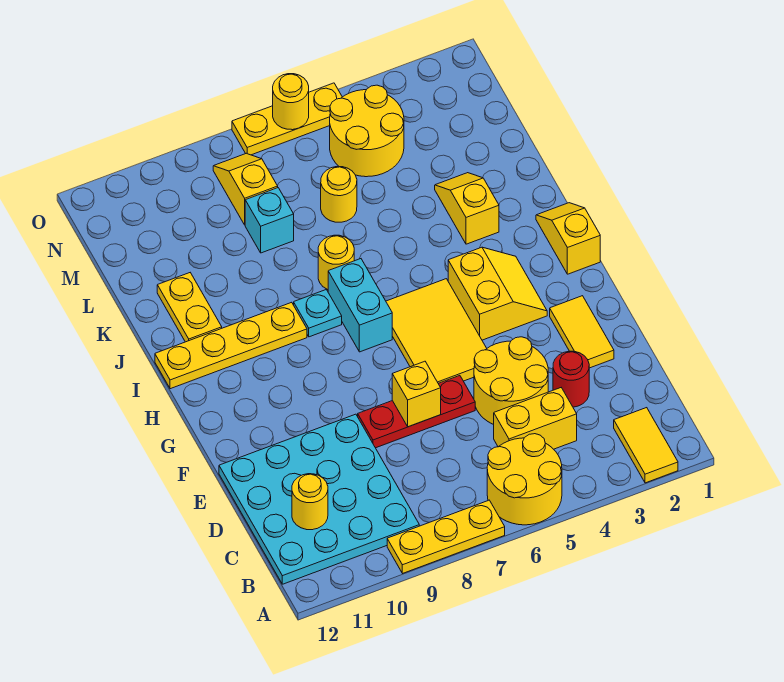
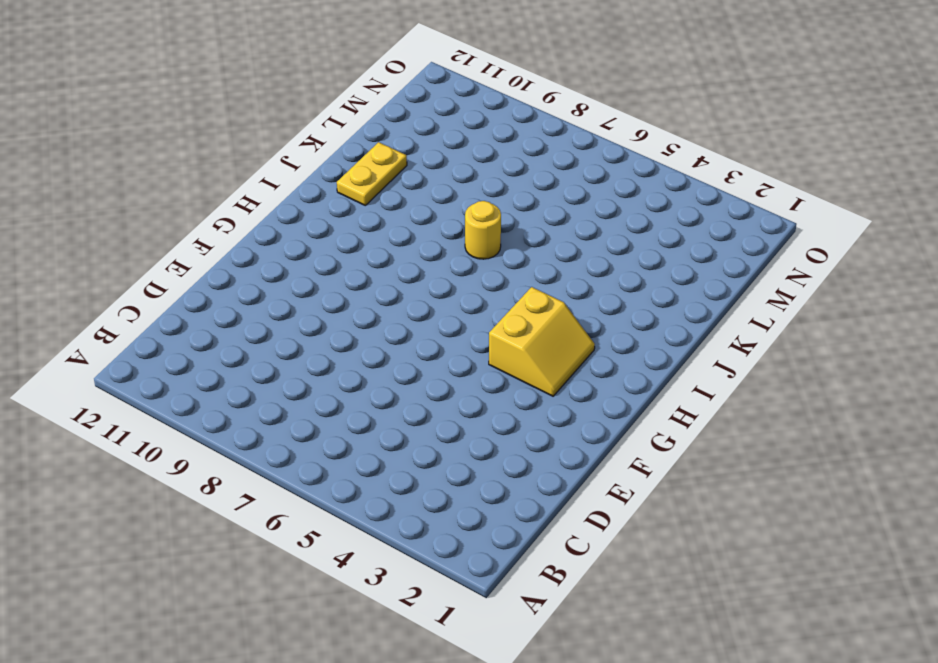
none -> yellow 1x2 tile [614,408,678,483]
none -> yellow 2x2 round brick [487,434,562,525]
none -> yellow 1x3 plate [387,500,505,573]

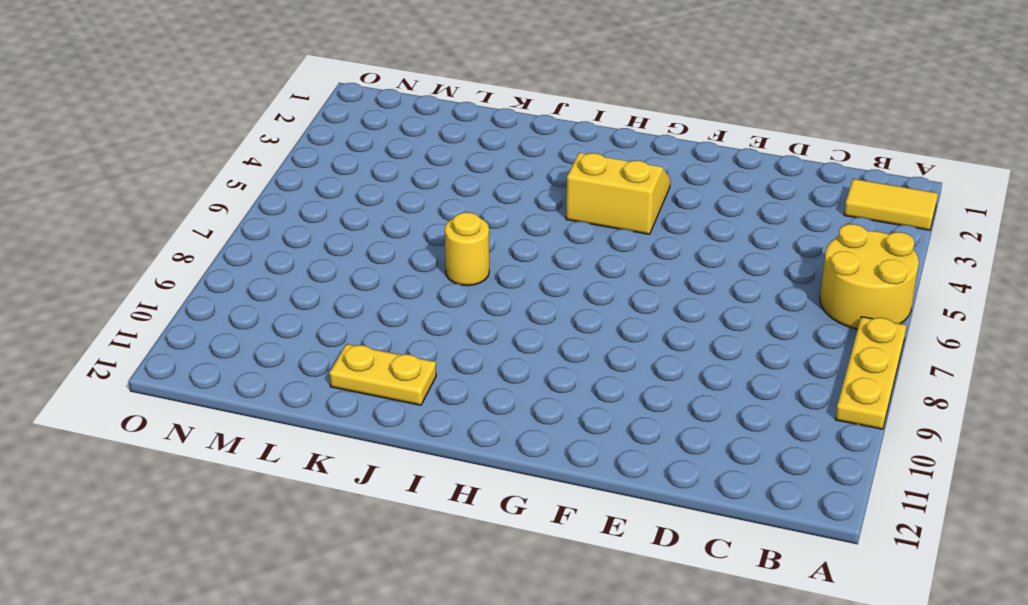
none -> cyan 4x4 plate [219,414,419,584]
none -> yellow 1x2 brick [494,388,577,449]
none -> red 1x1 round brick [553,351,589,407]

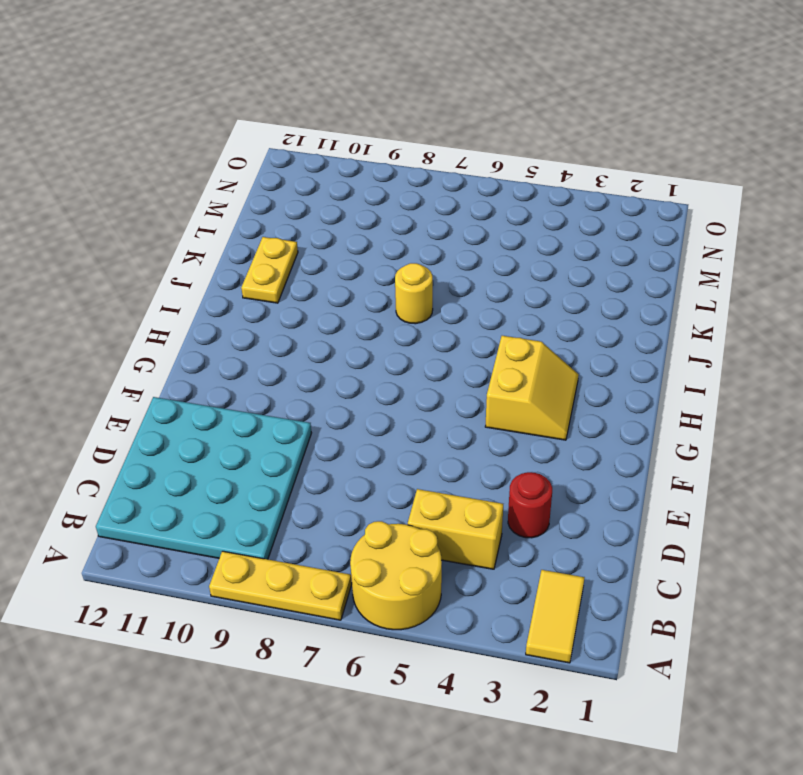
none -> yellow 2x2 round brick [474,337,548,425]
none -> yellow 1x2 tile [550,296,614,368]
none -> red 1x3 plate [358,376,475,448]

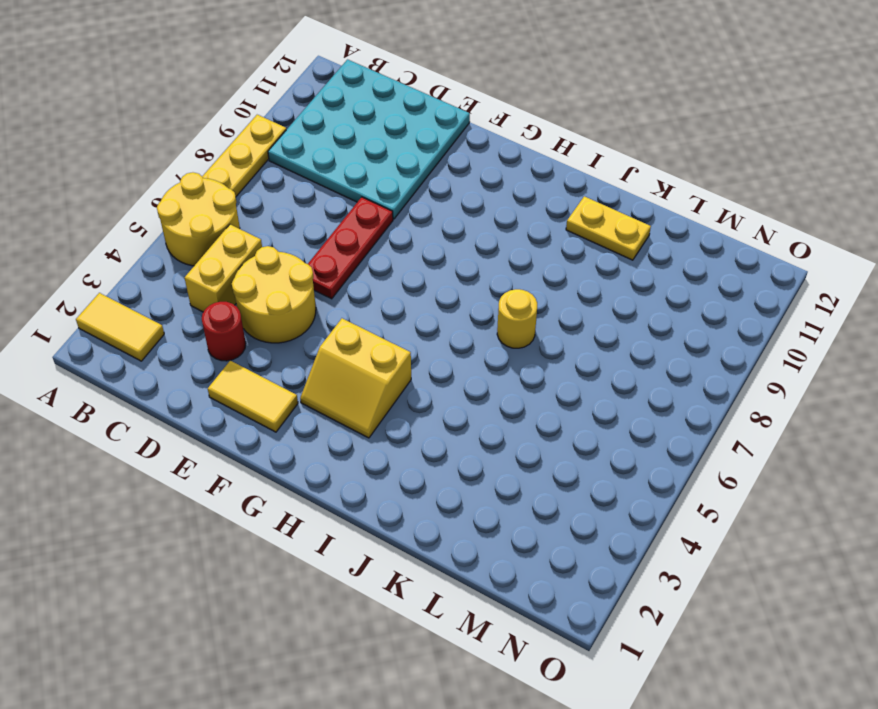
none -> yellow 2x3 tile [386,279,487,383]
none -> yellow 1x2 slope [536,203,600,274]
none -> cyan 1x2 brick [328,259,392,352]

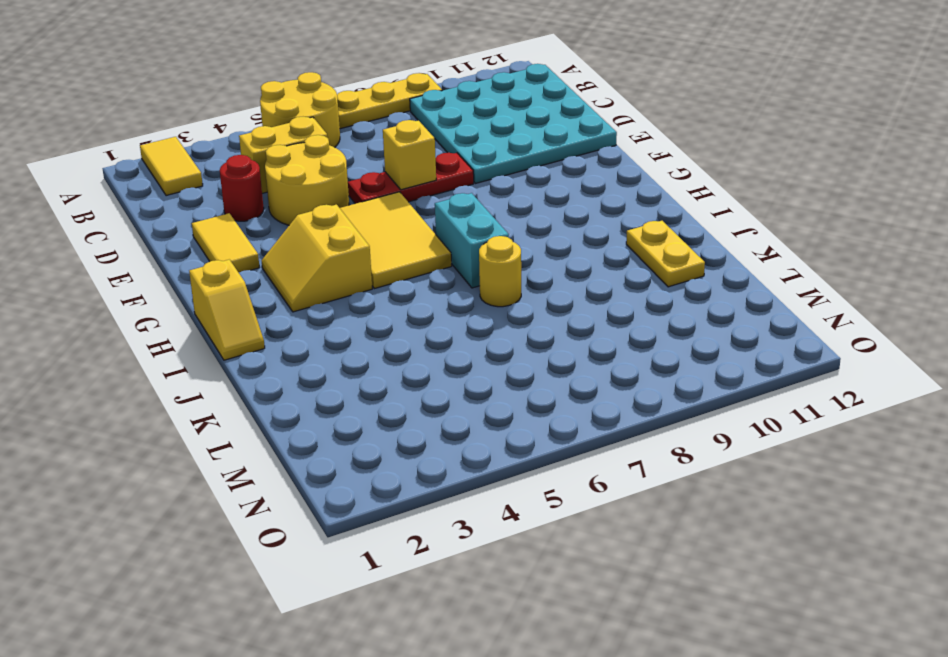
none -> cyan 1x1 plate [294,290,342,337]
none -> yellow 1x4 plate [155,302,307,389]
none -> yellow 1x2 slope [435,173,499,244]

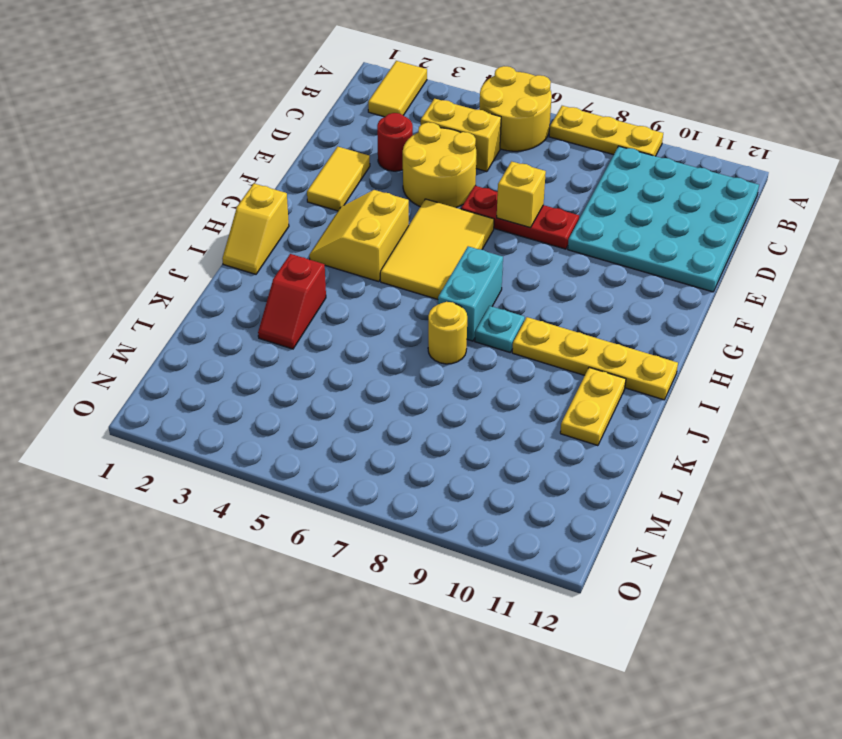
red 1x2 slope [258,254,326,349] -> yellow 1x2 slope [435,173,499,244]
none -> yellow 1x1 round brick [321,167,357,222]
none -> cyan 1x1 brick [245,188,294,253]
none -> yellow 2x2 round brick [330,85,404,177]

